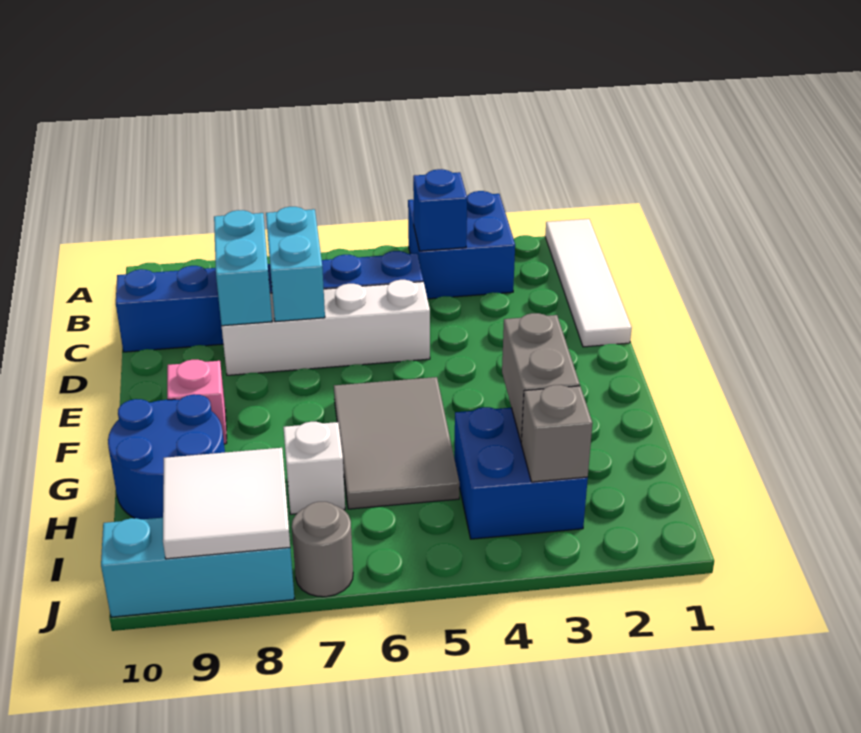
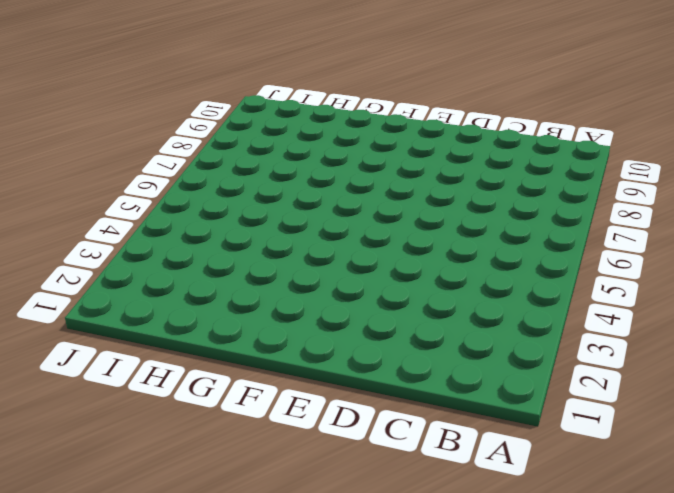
none -> white 1x4 tile [545,219,632,347]
none -> blue 2x2 brick [408,191,515,299]
none -> blue 1x6 brick [116,251,423,352]

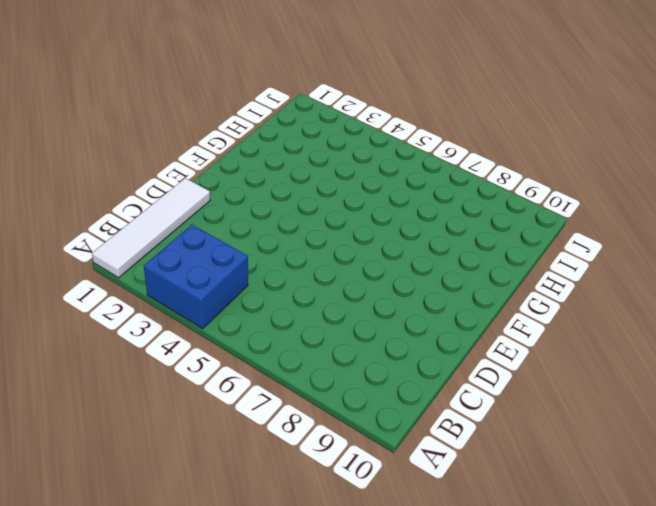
none -> blue 1x6 brick [116,251,423,352]
none -> white 1x4 brick [222,280,430,375]
none -> grey 2x3 tile [334,377,460,509]

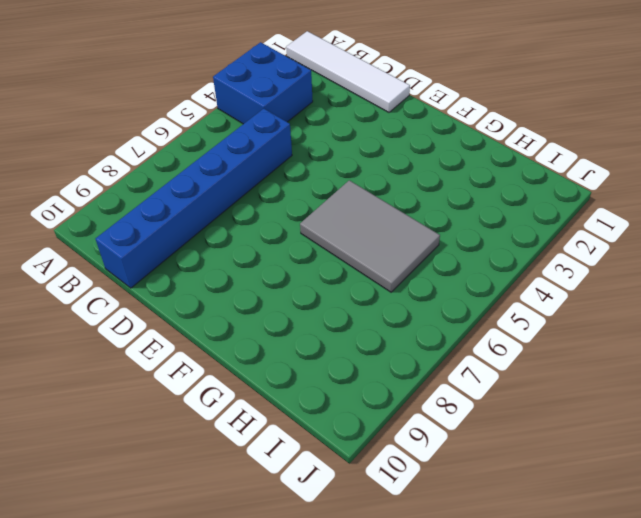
none -> white 1x4 brick [222,280,430,375]
none -> pink 1x1 brick [167,360,227,444]
none -> blue 2x2 round brick [108,394,225,520]

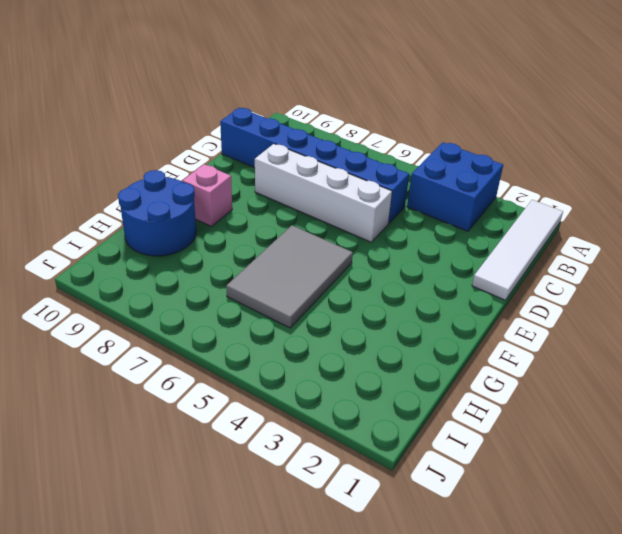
none -> blue 2x2 brick [454,407,588,539]
none -> white 1x1 brick [283,422,345,514]
none -> grey 1x1 round brick [292,502,353,597]

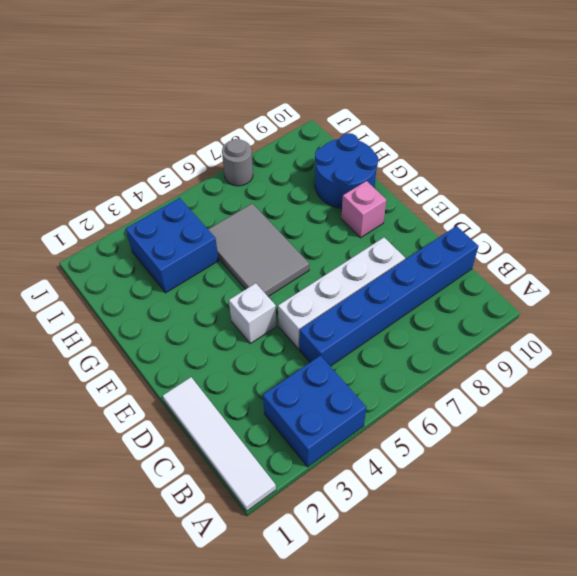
white 1x1 brick [229,283,276,343] -> white 1x1 brick moved to [283,422,345,514]
none -> cyan 1x3 brick [101,518,294,617]
none -> blue 1x1 brick [413,169,467,251]
none -> cyan 1x2 brick [266,207,325,322]

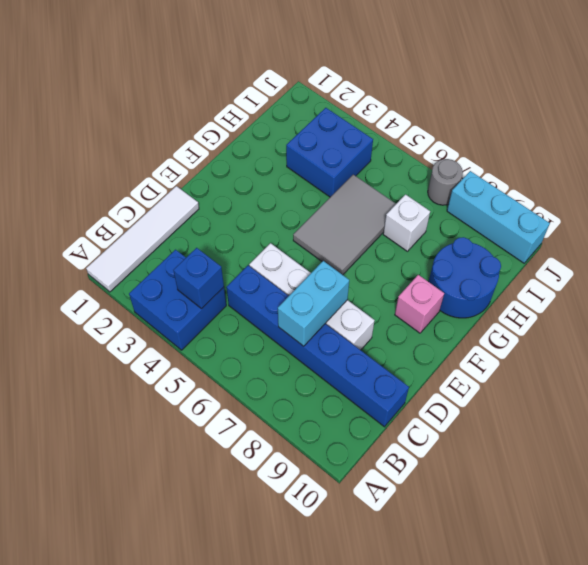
none -> cyan 1x2 brick [214,210,272,326]
none -> grey 1x2 brick [502,313,580,441]
none -> grey 1x1 brick [521,385,592,482]

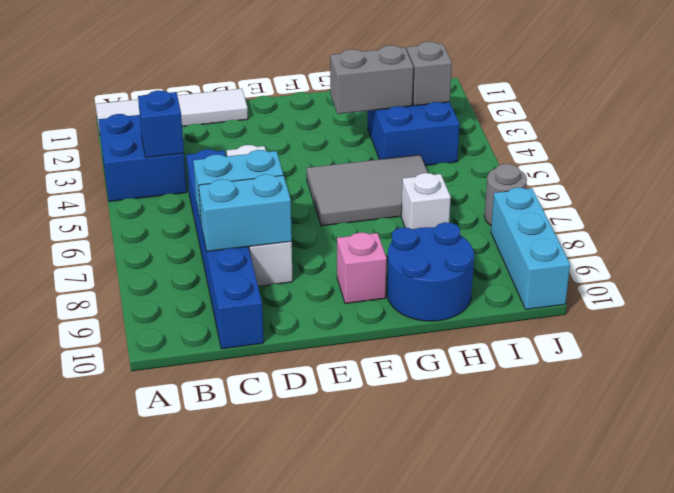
none -> white 2x2 tile [163,448,290,559]

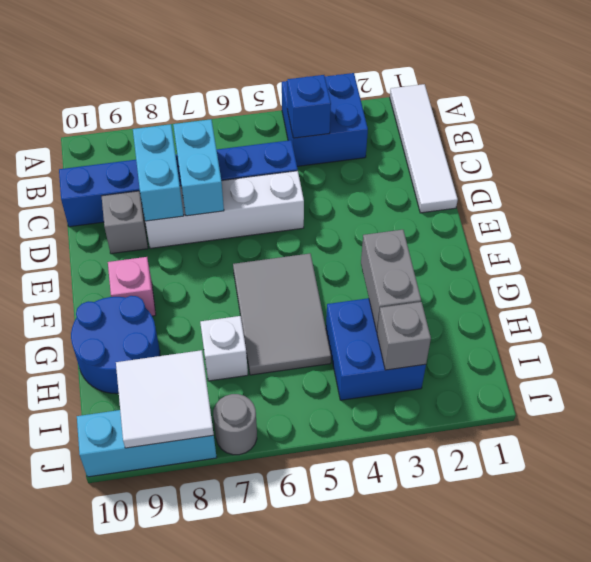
grey 1x1 brick [102,191,148,254] -> none

